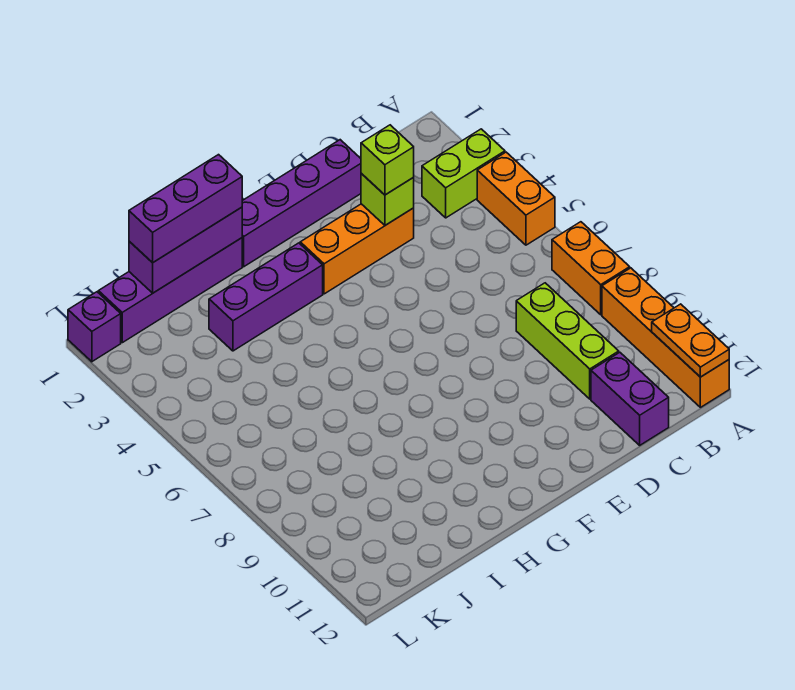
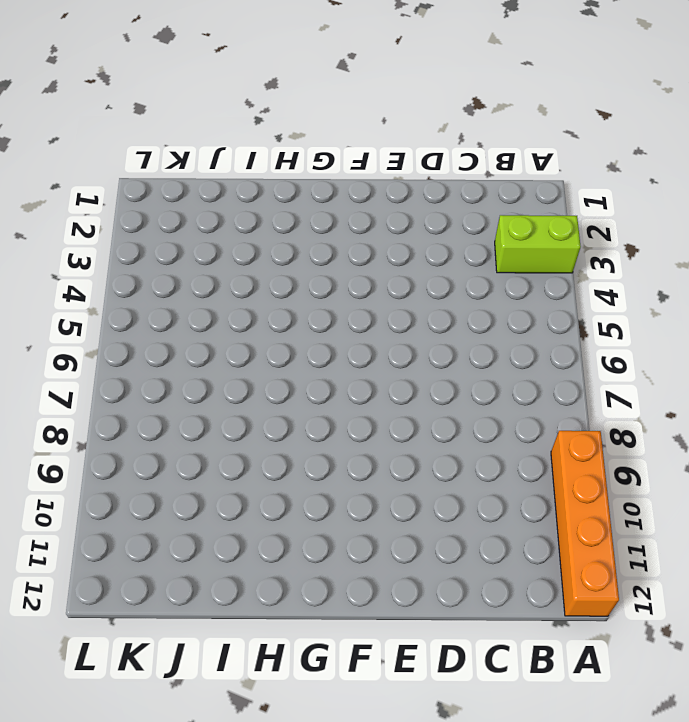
none -> orange 1x2 brick [477,152,555,245]
none -> orange 1x2 brick [552,222,630,315]
none -> lime 1x3 brick [516,283,619,399]

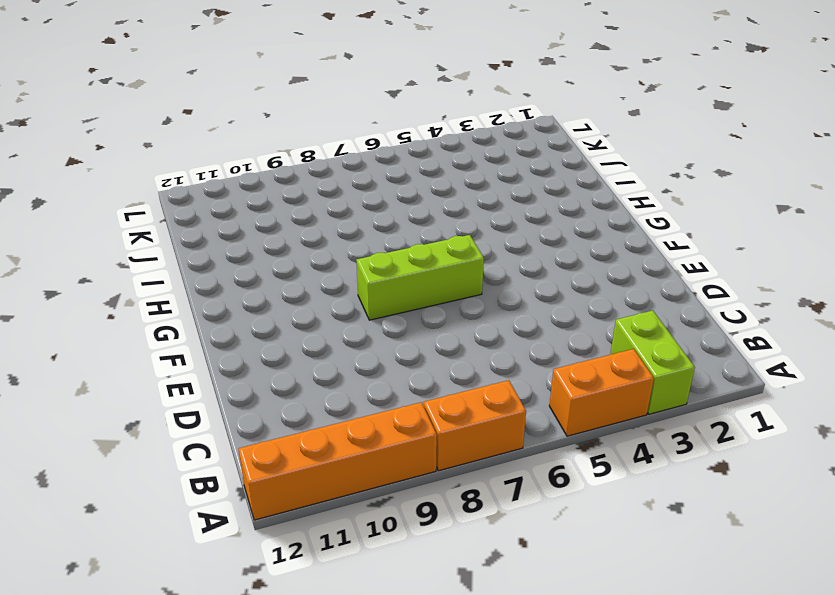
lime 1x3 brick [356,235,484,320] -> lime 1x3 brick moved to [516,283,619,399]
none -> purple 1x2 brick [591,352,669,445]
none -> purple 1x4 brick [242,140,361,267]
none -> orange 1x3 brick [300,204,414,294]

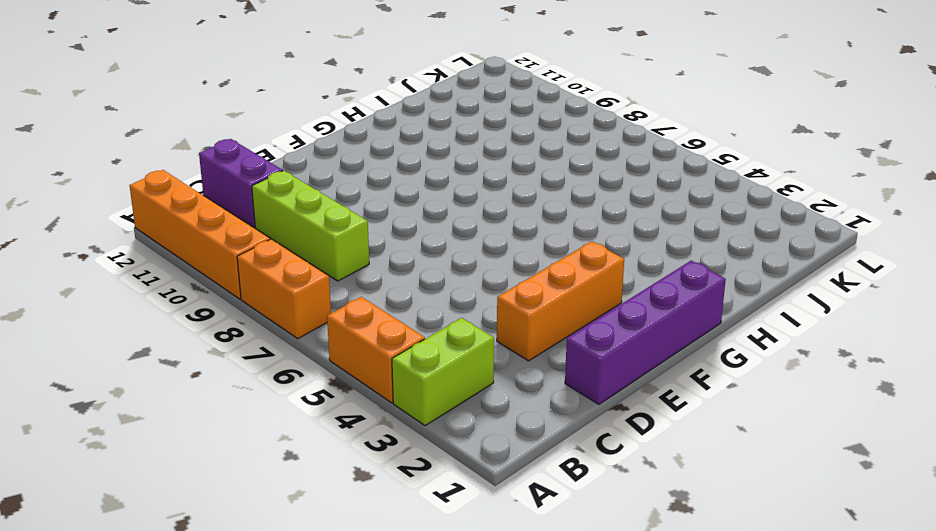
none -> purple 1x3 brick [209,243,323,351]
none -> purple 1x4 brick [98,238,242,343]
none -> purple 1x1 brick [68,292,121,362]

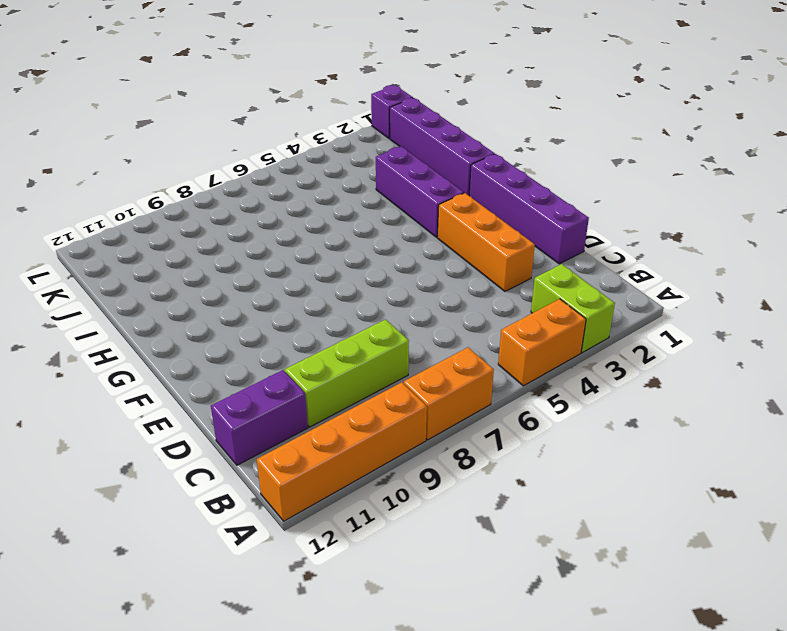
none -> orange 1x2 plate [652,304,729,377]
none -> lime 1x1 brick [361,174,414,225]
none -> purple 1x3 brick [129,207,242,293]

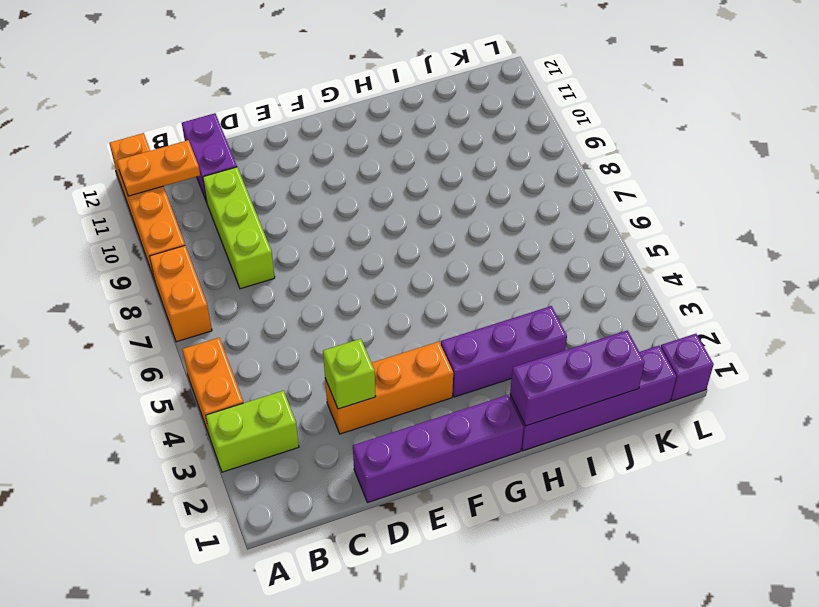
orange 1x2 plate [117,140,200,196] -> orange 1x2 plate turned to [652,304,729,377]
none -> lime 1x1 brick [361,125,414,195]
none -> purple 1x3 brick [129,155,242,263]

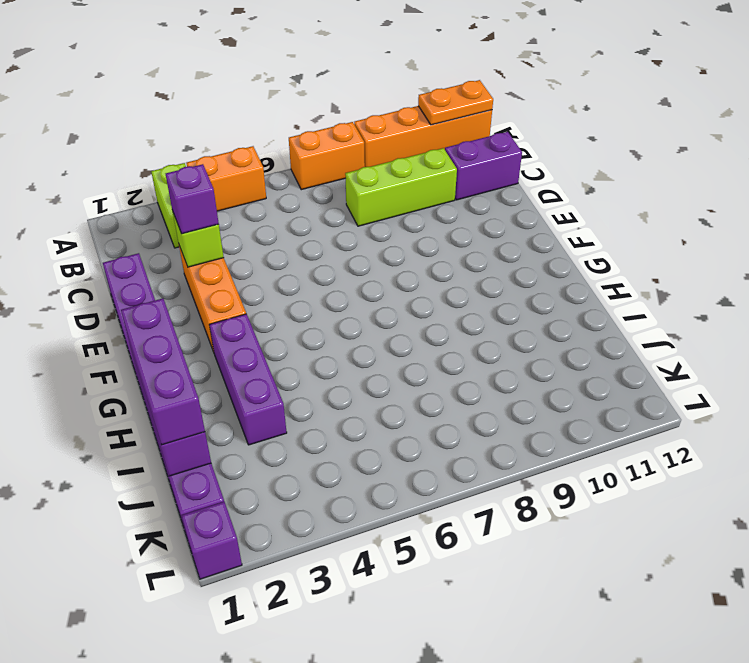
purple 1x1 brick [166,164,219,234] -> lime 1x1 brick [361,125,414,195]

